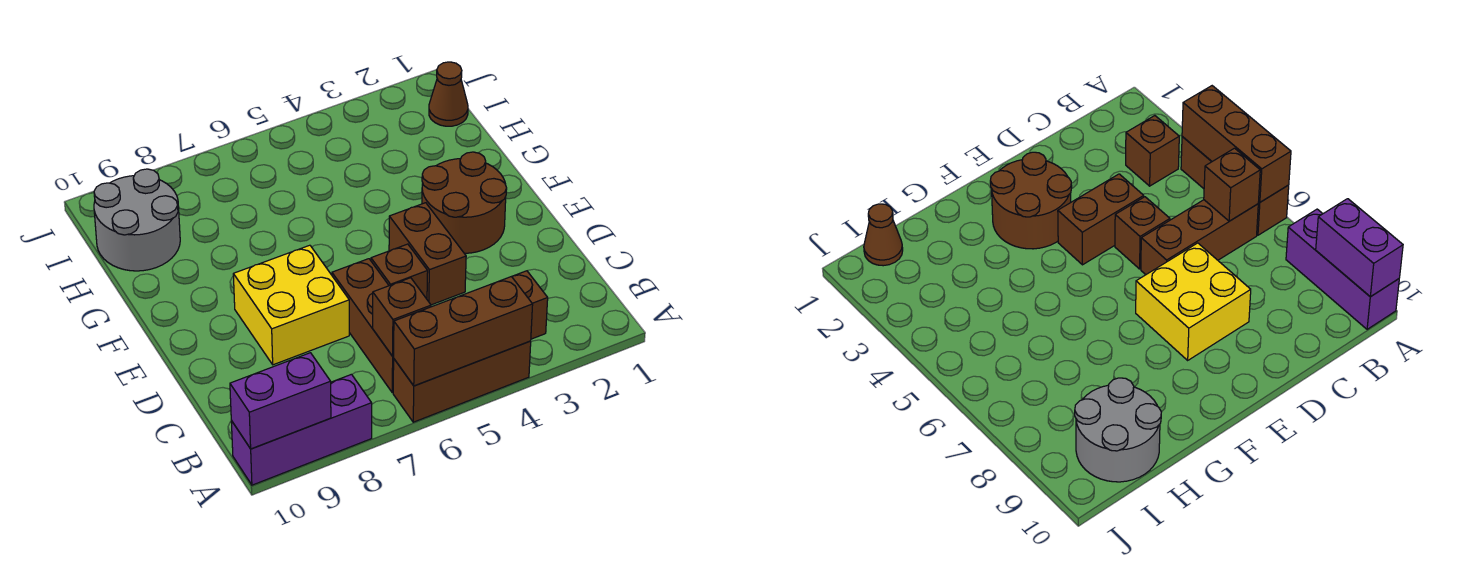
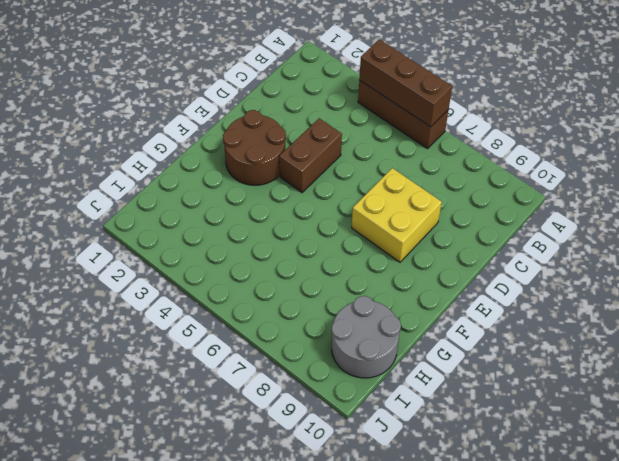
none -> purple 1x3 brick [231,374,372,485]
none -> brown 1x1 brick [512,271,548,339]
none -> brown 1x3 brick [332,259,394,393]

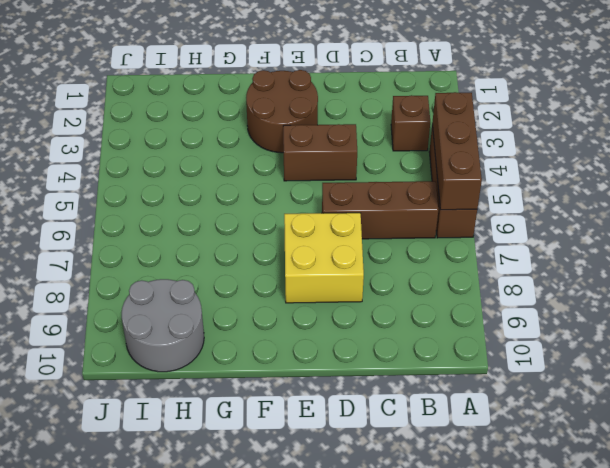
none -> purple 1x3 brick [231,374,372,485]
none -> brown 1x1 brick [371,244,428,299]
none -> brown 1x1 cone [429,62,468,126]

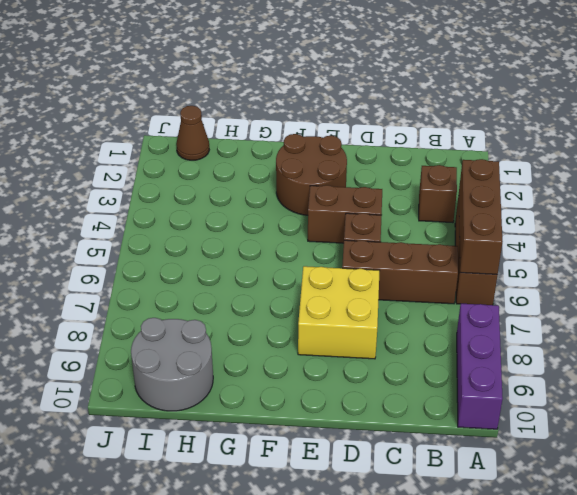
none -> purple 1x2 brick [230,353,331,449]
none -> brown 1x1 brick [373,278,431,356]

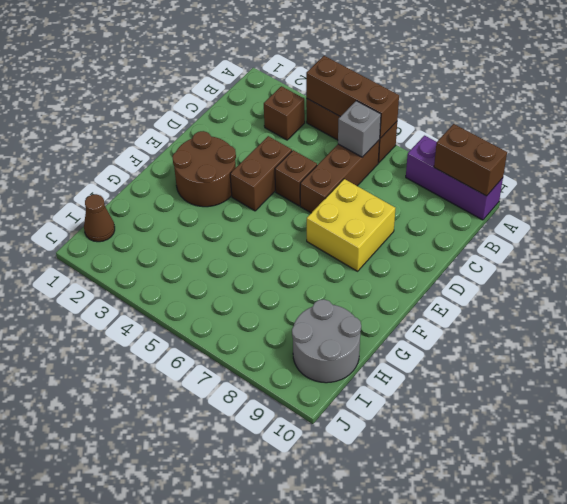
brown 1x2 brick [434,124,507,196] -> purple 1x2 brick [230,353,331,449]
grey 1x1 brick [338,101,381,157] -> brown 1x1 brick [373,278,431,356]

